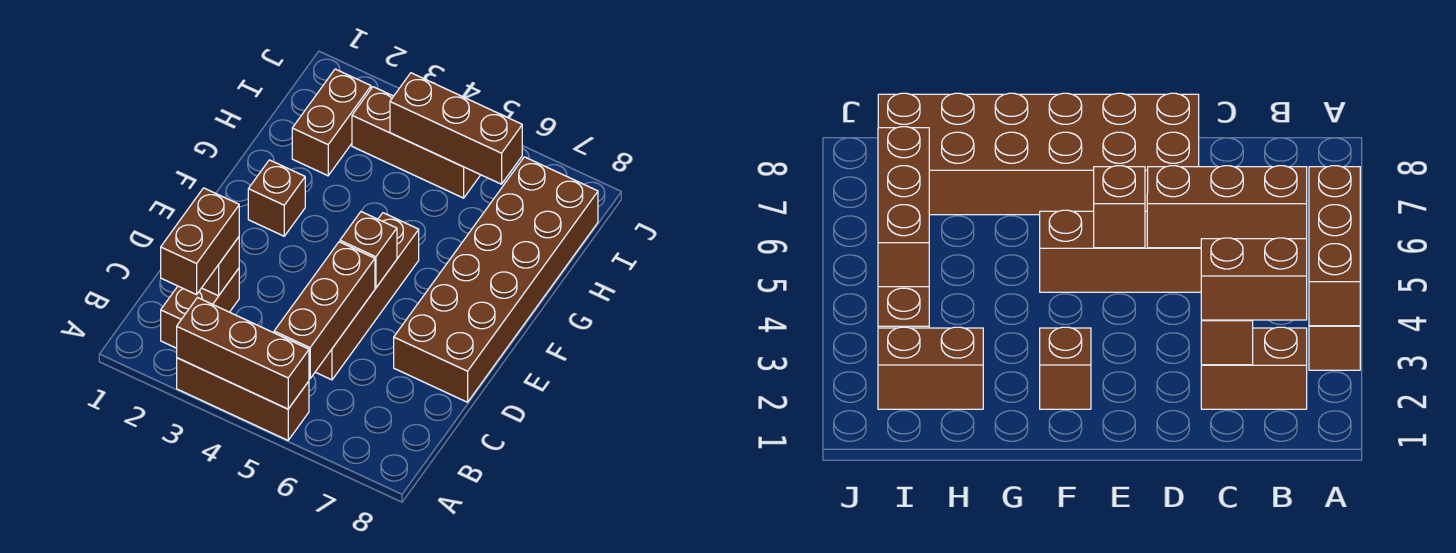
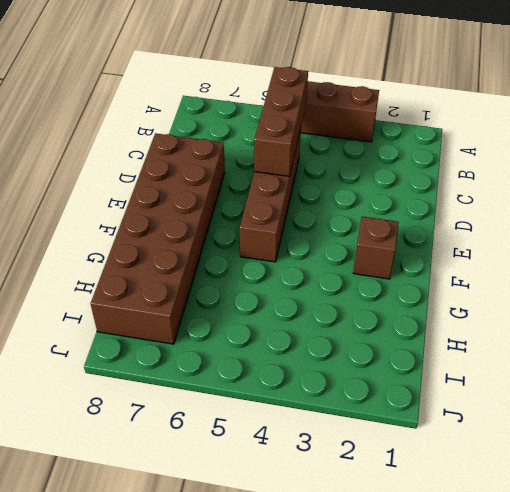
none -> brown 1x2 brick [161,269,239,348]
none -> brown 1x2 brick [292,69,371,176]
none -> brown 1x3 brick [352,87,480,198]

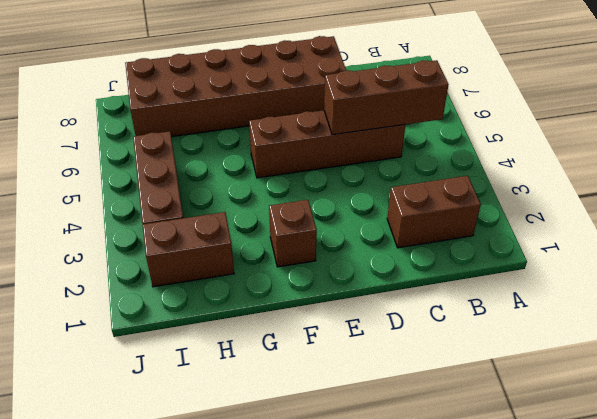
none -> brown 1x3 brick [177,358,309,440]
none -> brown 1x3 brick [177,298,309,409]
none -> brown 1x1 brick [202,237,239,296]

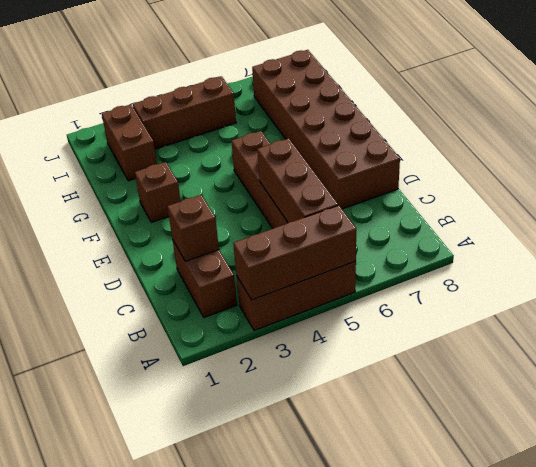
none -> brown 1x1 brick [340,212,397,288]
none -> brown 1x3 brick [390,73,522,184]
none -> brown 1x2 brick [161,188,239,295]

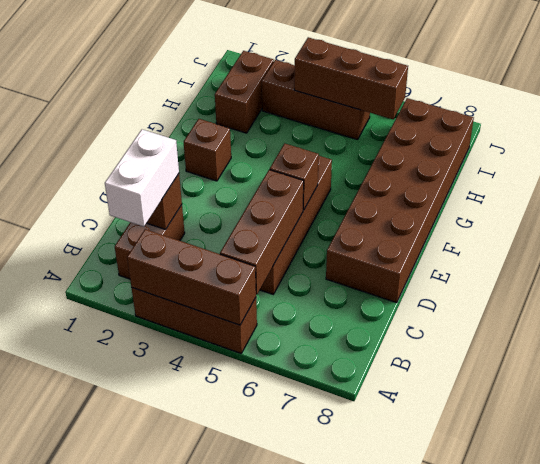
white 1x2 brick [105,129,179,227] -> brown 1x2 brick [161,188,239,295]

